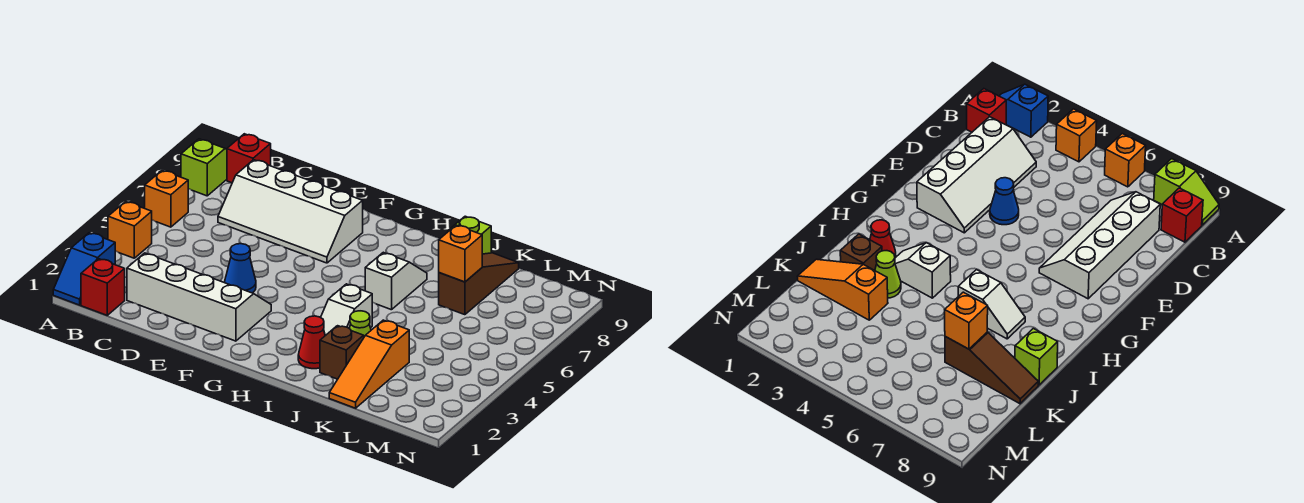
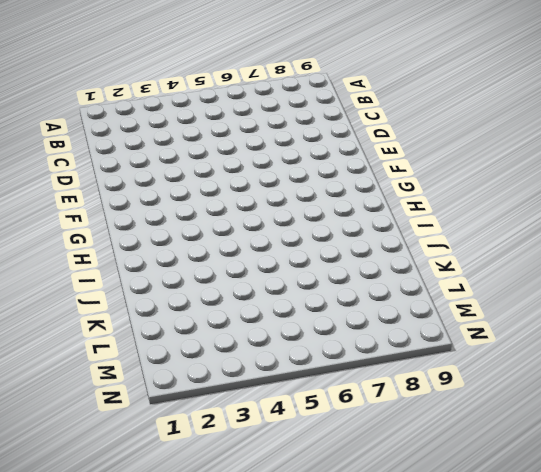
none -> blue 1x2 slope [53,233,115,305]
none -> orange 1x1 brick [108,202,152,258]
none -> orange 1x1 brick [145,170,188,227]

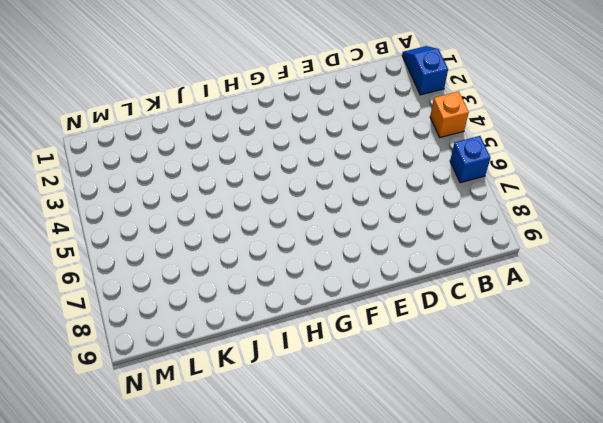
blue 1x1 brick [450,136,491,183] -> orange 1x1 brick [145,170,188,227]
none -> lime 1x2 slope [181,139,227,196]
none -> red 1x1 brick [81,259,125,315]
none -> red 1x1 brick [227,134,271,183]

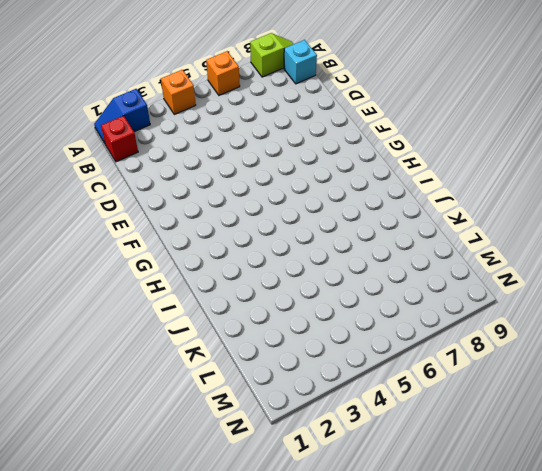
cyan 1x1 brick [284,40,317,84] -> red 1x1 brick [227,134,271,183]
none -> white 2x4 slope [127,253,271,341]
none -> white 2x4 slope [218,160,363,263]
none -> blue 1x1 cone [225,244,256,293]

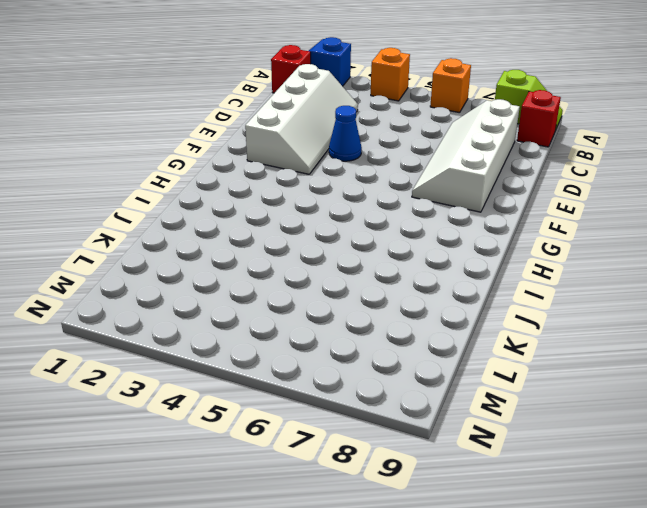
none -> red 1x1 cone [298,316,325,369]
none -> white 1x2 slope [321,284,372,336]
none -> white 1x2 slope [365,252,427,310]

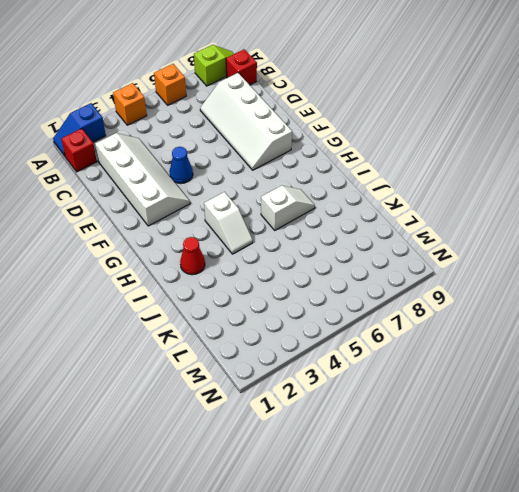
white 1x2 slope [204,192,253,254] -> white 1x2 slope turned to [321,284,372,336]
none -> brown 1x1 brick [320,326,364,379]
none -> lime 1x1 cone [349,311,371,337]
none -> lime 1x1 brick [448,216,491,254]

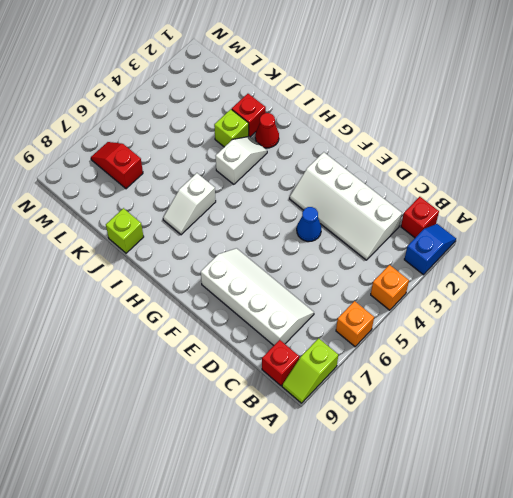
red 1x1 brick [232,94,266,137] -> brown 1x1 brick [320,326,364,379]
lime 1x1 brick [214,109,249,147] -> lime 1x1 cone [349,311,371,337]
red 1x2 slope [91,142,143,189] -> none
none -> orange 1x3 slope [329,320,409,408]
none -> brown 1x3 slope [439,253,519,315]
none -> orange 1x1 brick [439,225,482,282]

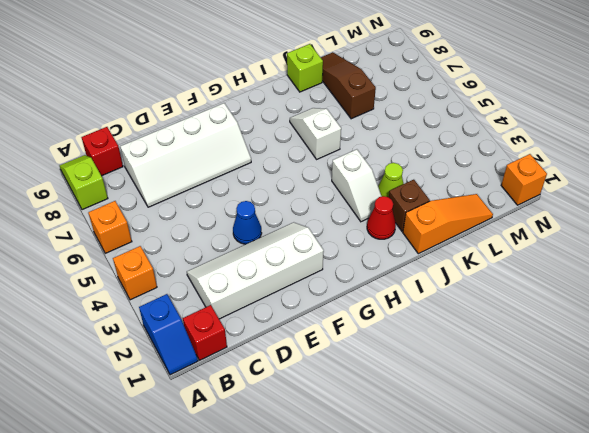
orange 1x3 slope [403,194,493,254] -> orange 1x3 slope turned to [329,320,409,408]
orange 1x1 brick [501,154,547,205] -> orange 1x1 brick moved to [439,225,482,282]

